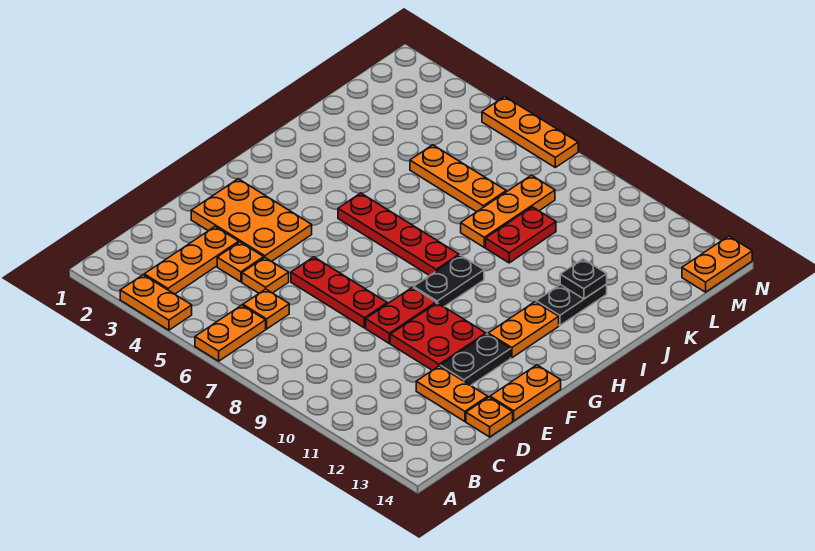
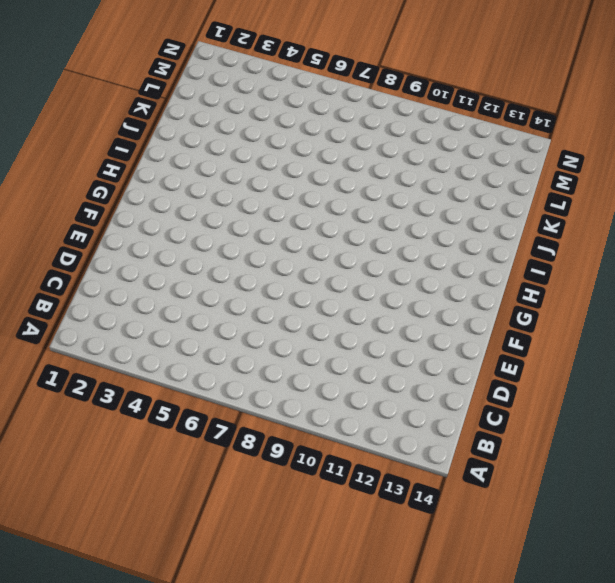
none -> orange 1x2 plate [120,275,192,330]
none -> orange 1x2 plate [195,305,266,361]
none -> orange 1x3 plate [144,227,239,294]

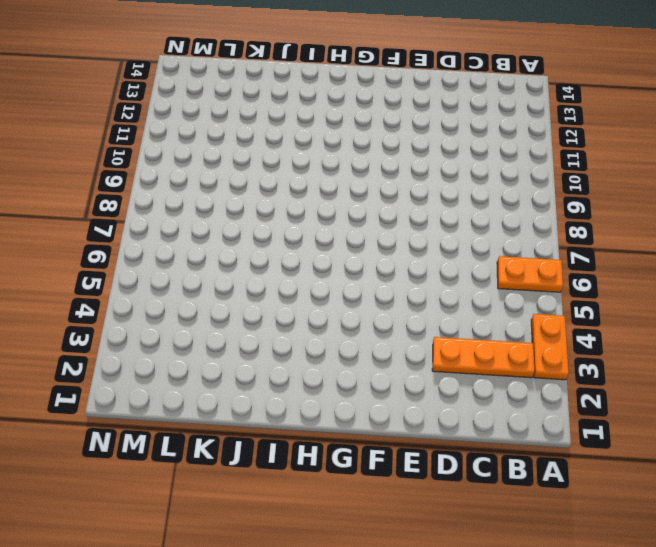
none -> orange 1x1 plate [243,289,289,329]
none -> orange 1x1 plate [217,242,264,282]
none -> orange 1x1 plate [242,258,289,293]

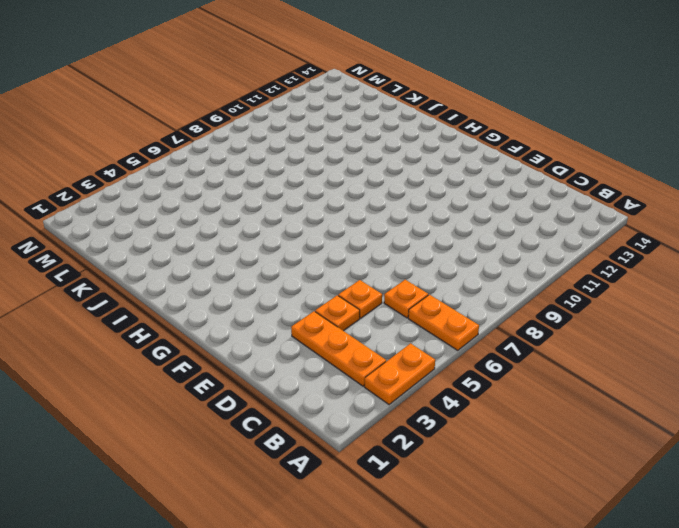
none -> orange 1x2 plate [416,366,488,422]
none -> orange 1x1 plate [466,397,513,437]
none -> orange 2x3 plate [191,179,312,261]

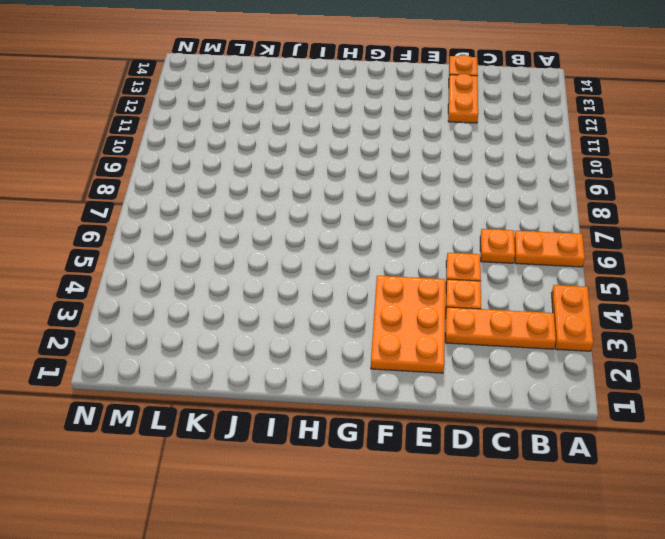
none -> red 1x3 plate [291,257,387,328]
none -> red 1x2 plate [366,287,436,343]
none -> red 2x2 plate [390,303,486,370]

